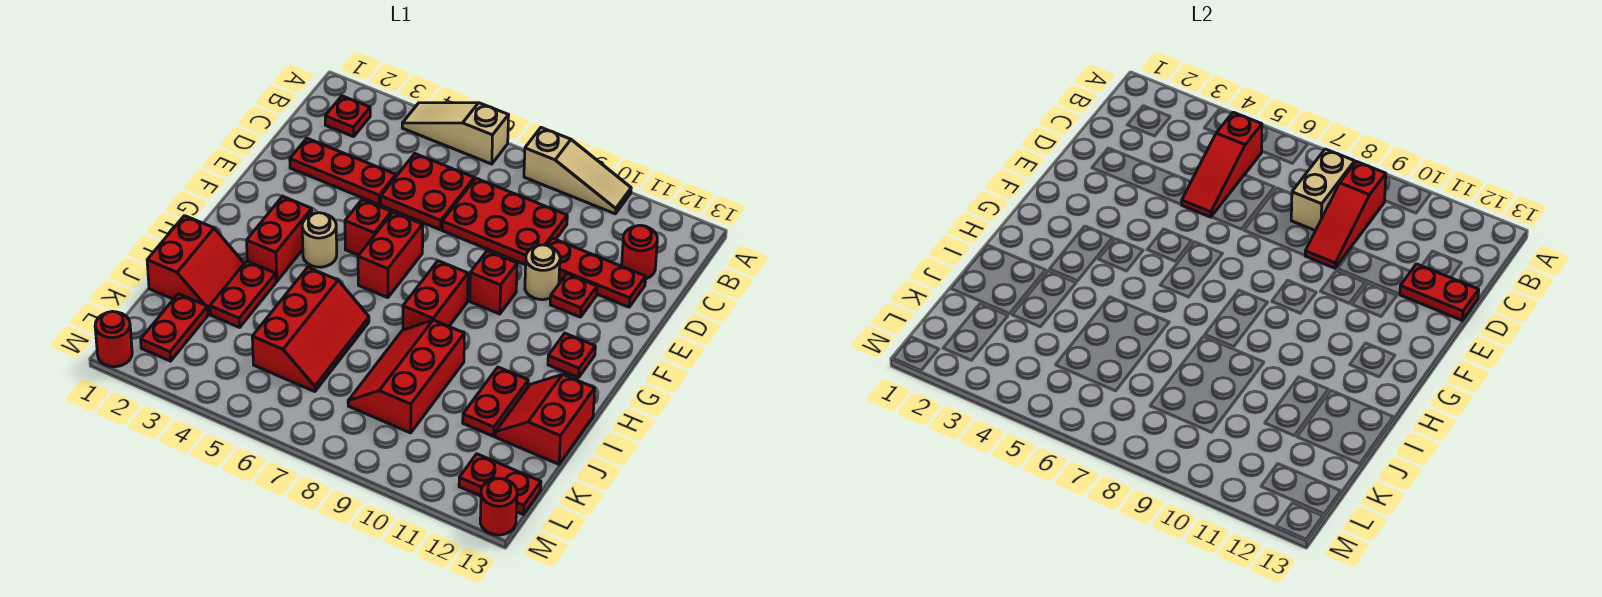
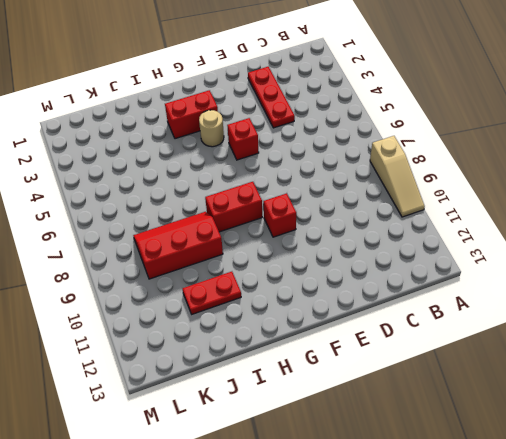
none -> tan 1x3 slope [402,103,509,164]
none -> red 1x1 plate [325,96,370,137]
none -> red 2x2 plate [381,154,474,230]
none -> red 2x3 plate [442,178,567,265]

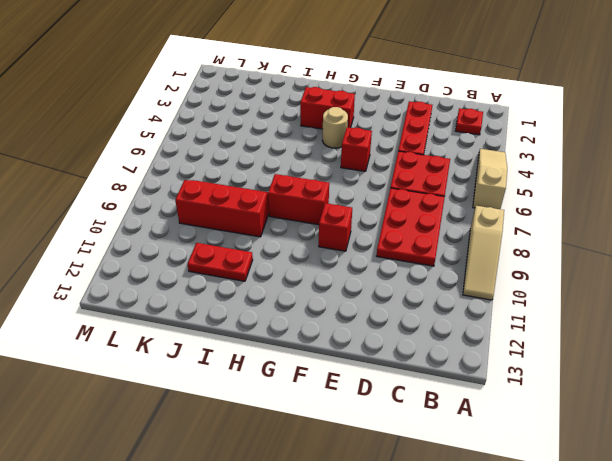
none -> red 1x1 round brick [622,225,657,279]
none -> red 1x3 plate [547,238,646,307]
none -> tan 1x1 round brick [525,245,560,300]
none -> red 1x1 plate [550,274,597,317]

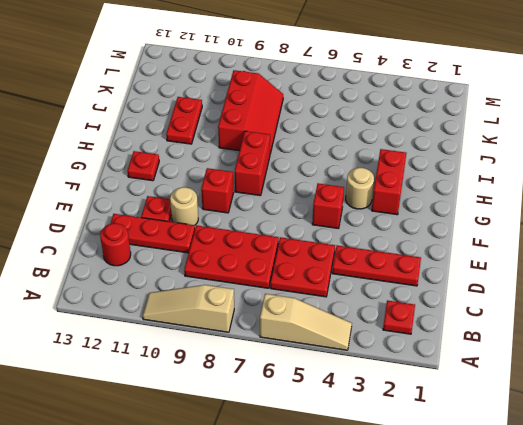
none -> red 1x2 brick [358,212,423,298]
none -> red 2x2 slope [147,216,244,314]
none -> red 1x2 plate [210,261,276,327]
none -> red 2x3 slope [252,267,369,392]

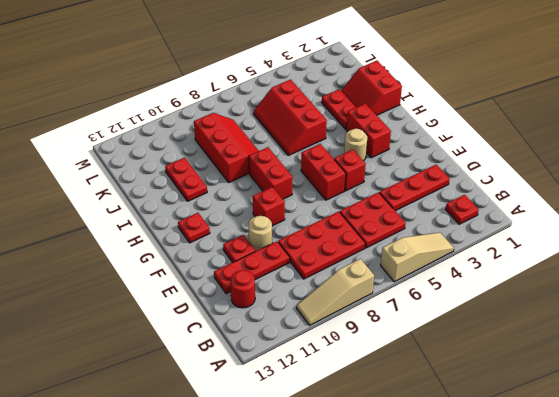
none -> red 2x2 slope [495,374,595,464]
none -> red 1x2 plate [141,294,208,361]
none -> red 1x2 plate [459,454,541,515]
none -> red 1x1 round brick [95,311,132,367]

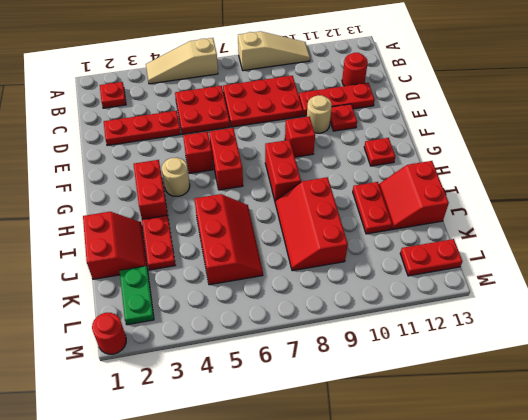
green 1x2 plate [120,266,154,325] -> red 1x2 plate [141,294,208,361]
none -> red 1x1 round brick [480,478,517,535]
none -> red 1x3 slope [1181,112,1262,217]
none -> tan 1x2 brick [1291,149,1355,231]
none -> red 1x3 slope [1305,161,1386,268]

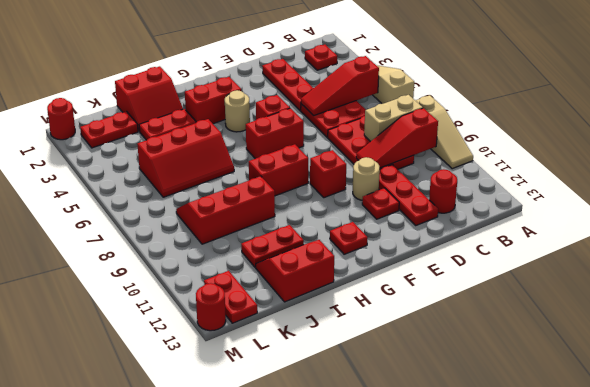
none -> red 1x2 plate [1400,264,1479,320]

